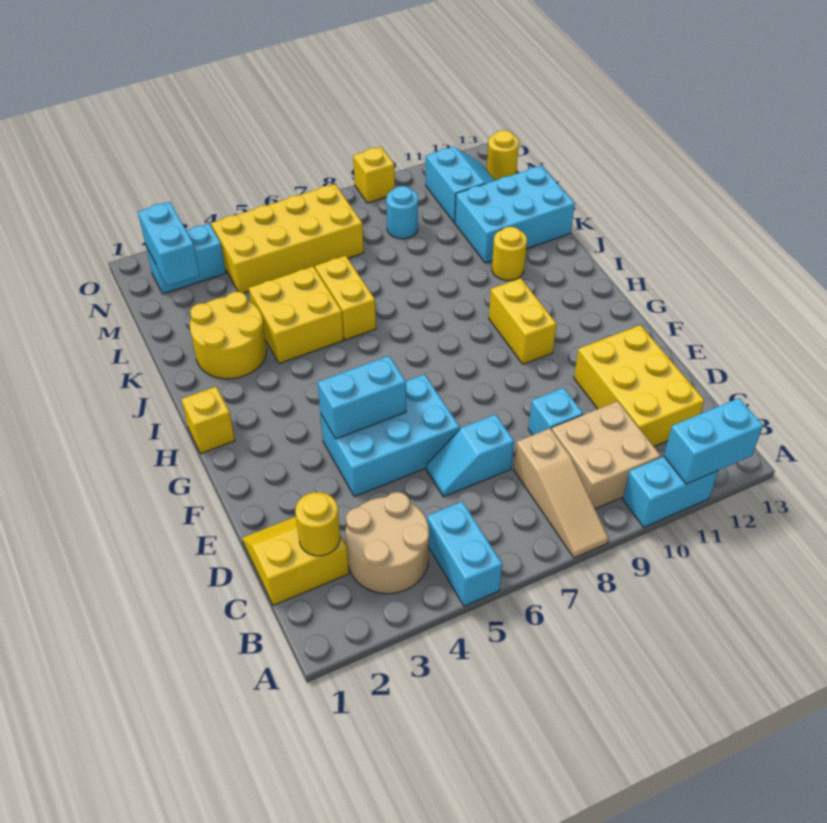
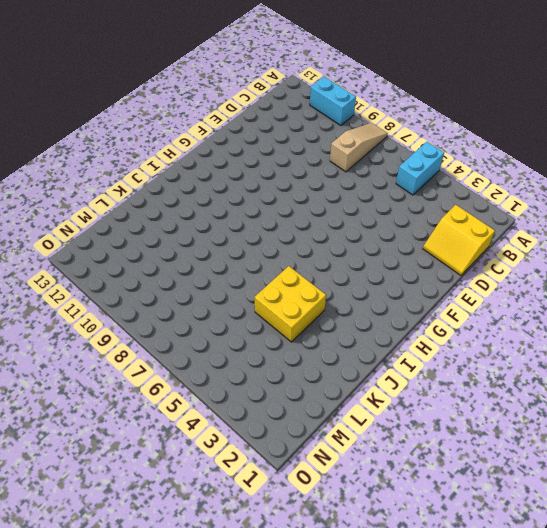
none -> tan 2x2 round brick [346,492,429,594]
none -> tan 2x2 brick [551,401,661,509]
none -> yellow 2x3 brick [574,325,704,447]

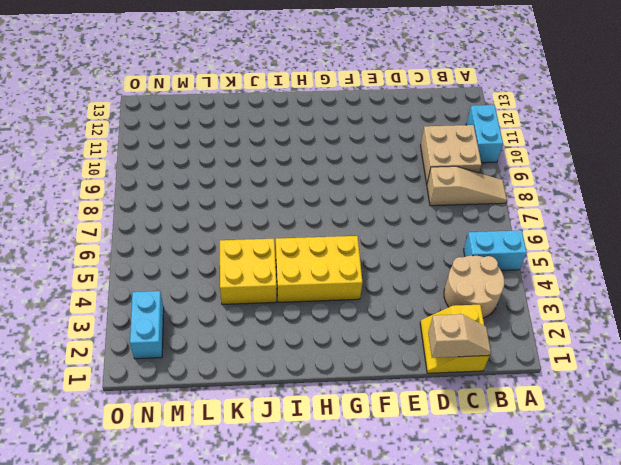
tan 1x2 slope [428,314,491,358] -> none
yellow 2x3 brick [276,236,363,302] -> yellow 2x3 brick moved to [574,325,704,447]
none -> cyan 1x2 slope [426,414,514,497]
none -> cyan 1x1 brick [528,388,583,435]
none -> cyan 2x3 brick [321,374,460,497]

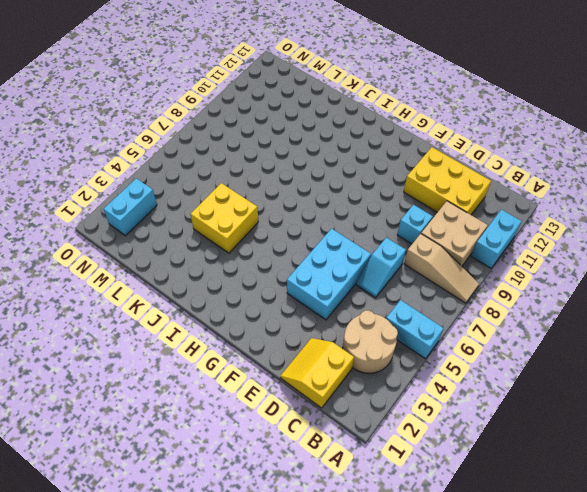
none -> yellow 1x2 brick [489,278,557,364]
none -> yellow 1x1 brick [181,387,235,454]
none -> yellow 2x2 round brick [190,292,267,379]

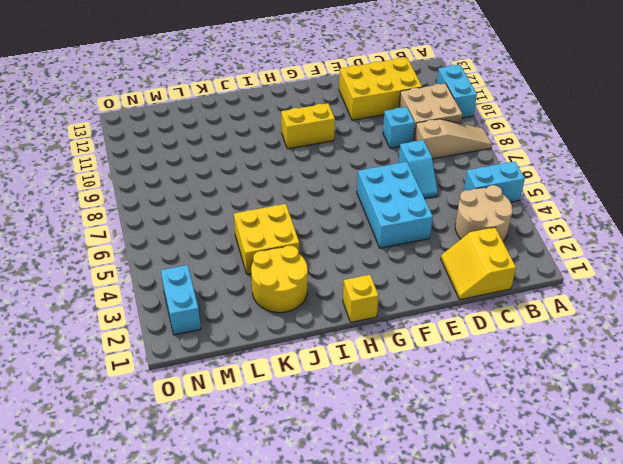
none -> yellow 1x2 brick [315,256,376,340]
none -> yellow 1x1 round brick [492,227,527,280]
none -> cyan 2x3 brick [455,166,575,263]

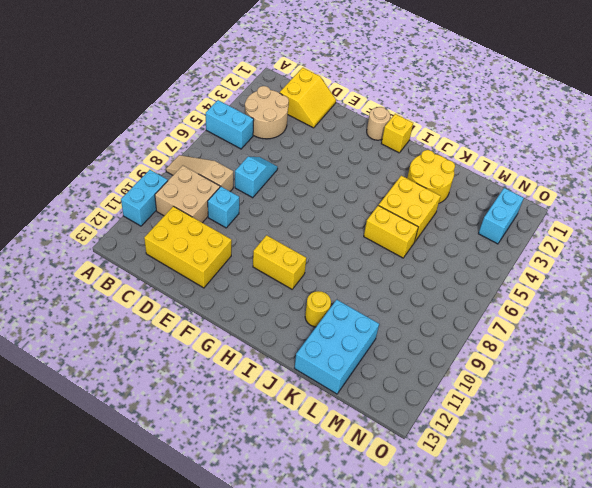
tan 1x1 round brick [367,107,390,140] -> none
none -> cyan 2x3 brick [321,374,460,497]
none -> yellow 2x4 brick [211,184,364,293]
none -> cyan 1x1 round brick [386,186,418,239]

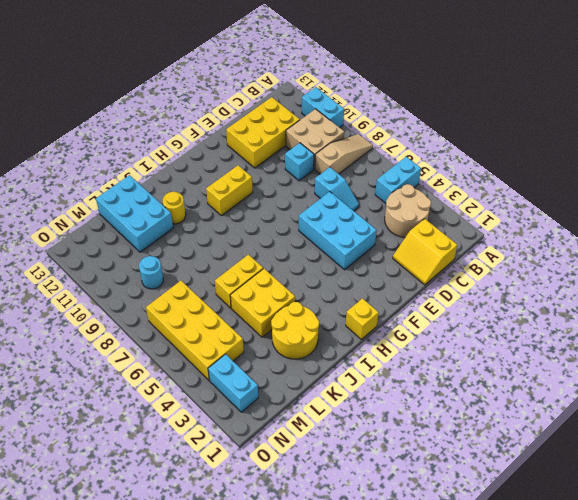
none -> cyan 2x2 slope [426,147,495,223]
none -> yellow 1x1 round brick [487,130,519,181]
none -> yellow 1x1 brick [353,147,395,203]

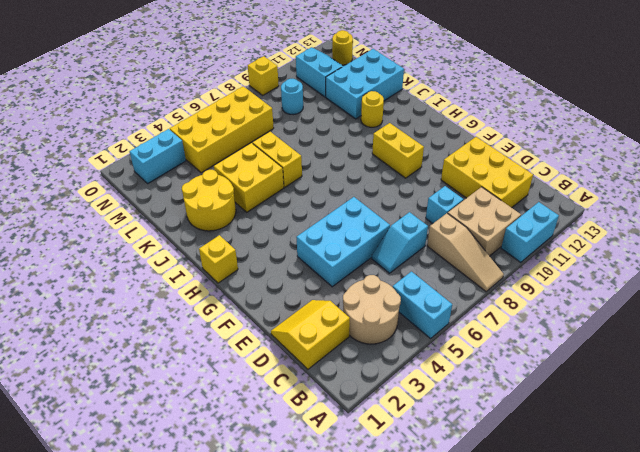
none -> cyan 1x2 brick [664,398,763,484]
none -> yellow 1x1 round brick [295,492,340,556]
none -> cyan 1x2 brick [318,356,406,439]

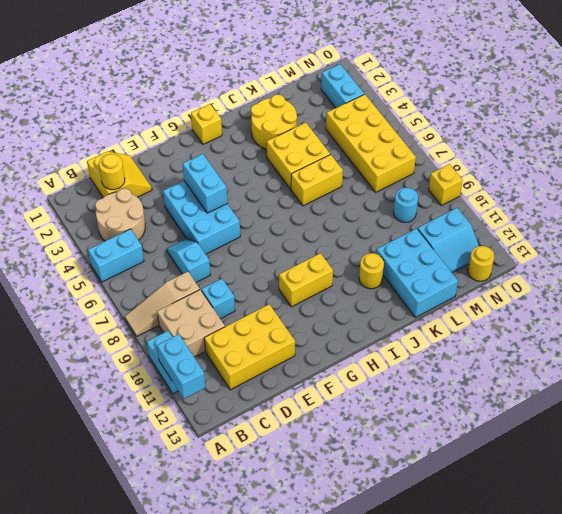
none -> cyan 1x2 brick [138,202,200,286]

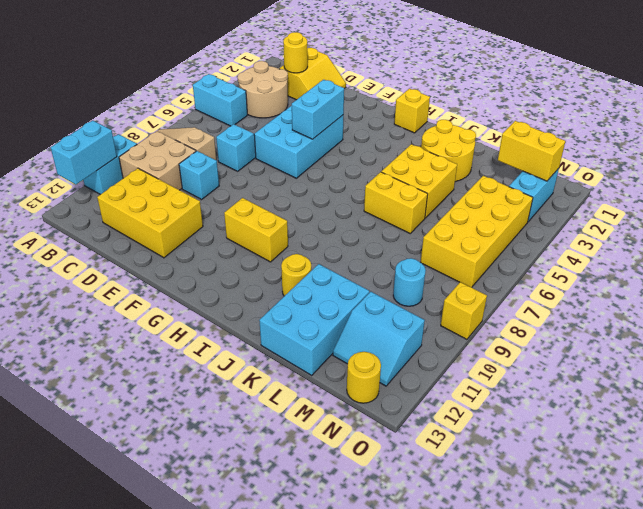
yellow 1x2 brick [498,121,565,181] -> cyan 1x2 brick [138,202,200,286]

